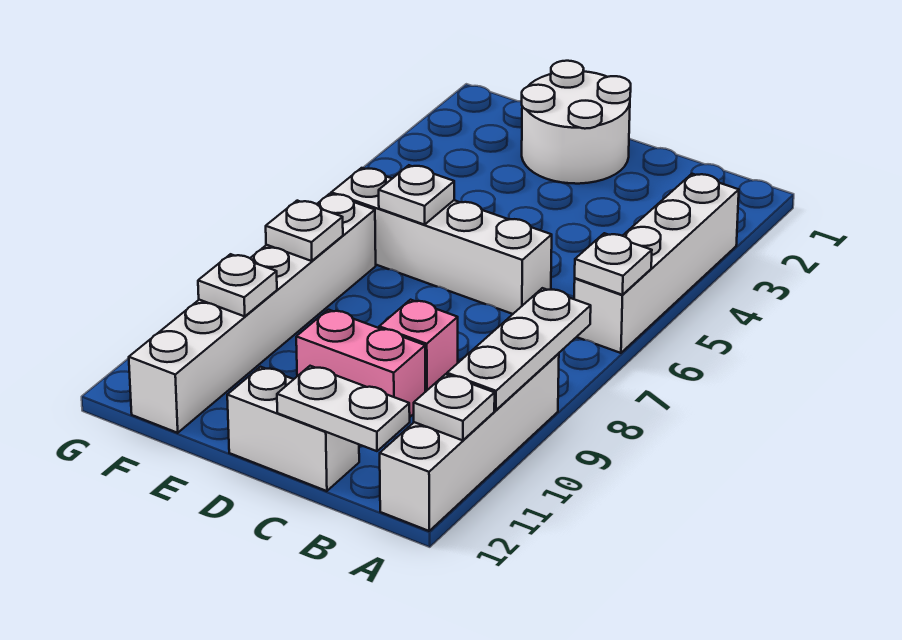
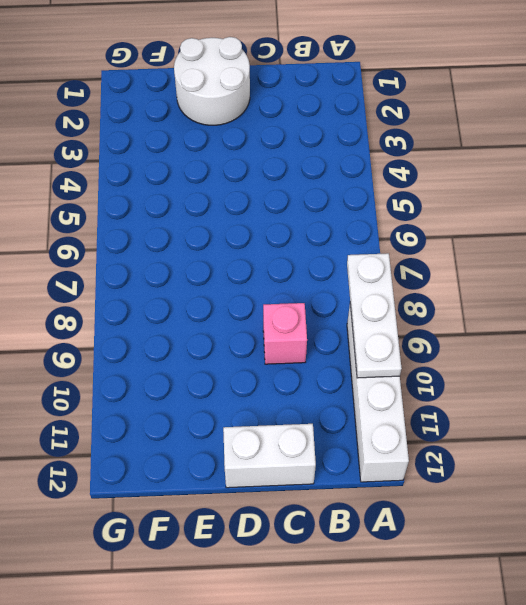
none -> white 1x4 brick [574,174,739,353]
none -> white 1x4 brick [331,168,552,314]
none -> pink 1x2 brick [296,310,425,417]

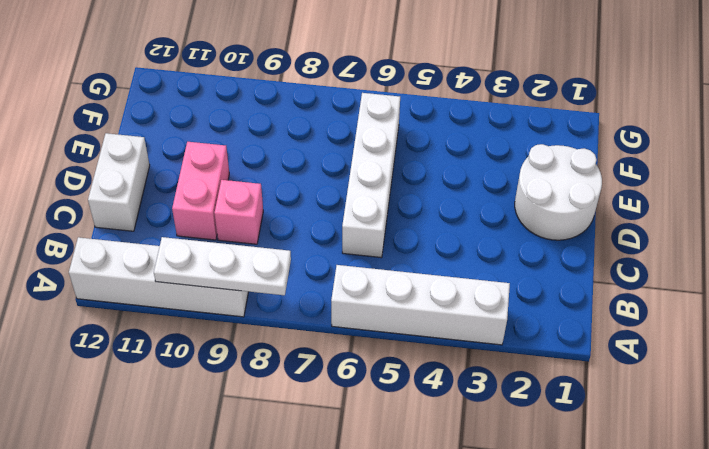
none -> white 1x6 brick [129,194,376,433]
none -> white 1x1 plate [575,233,652,295]
none -> white 1x1 plate [414,374,495,440]

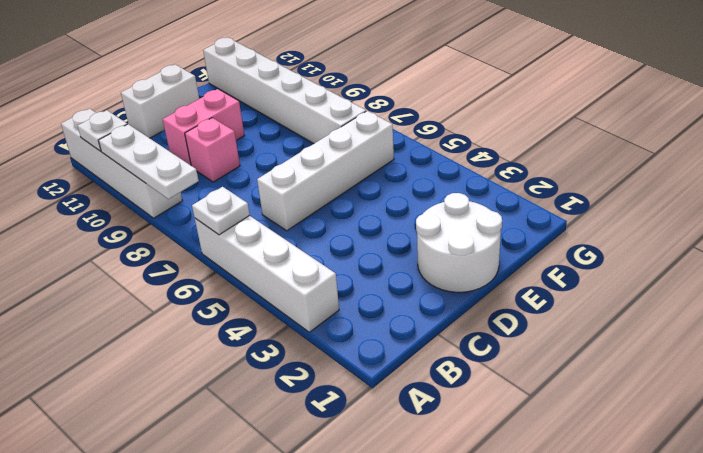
none -> white 1x2 plate [277,366,410,451]
none -> white 1x1 plate [379,165,454,225]
none -> white 1x1 plate [266,201,343,261]

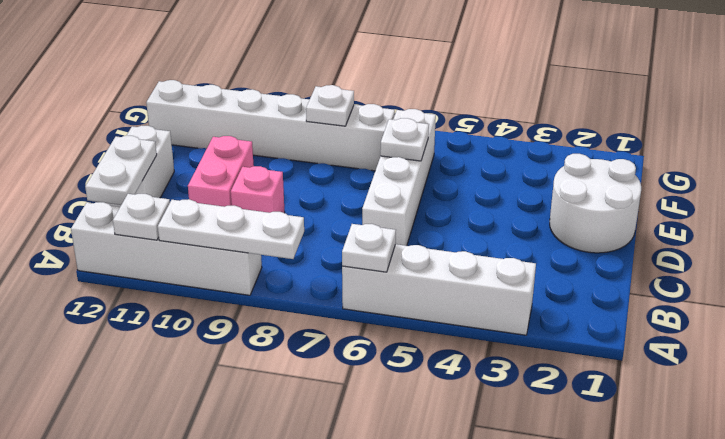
none -> white 1x1 plate [198,254,277,316]

